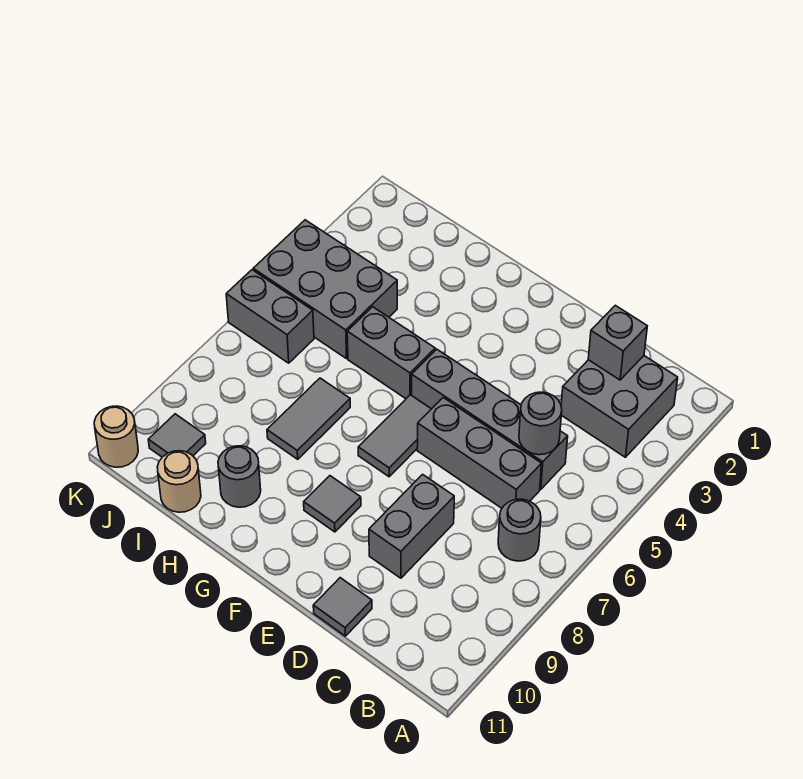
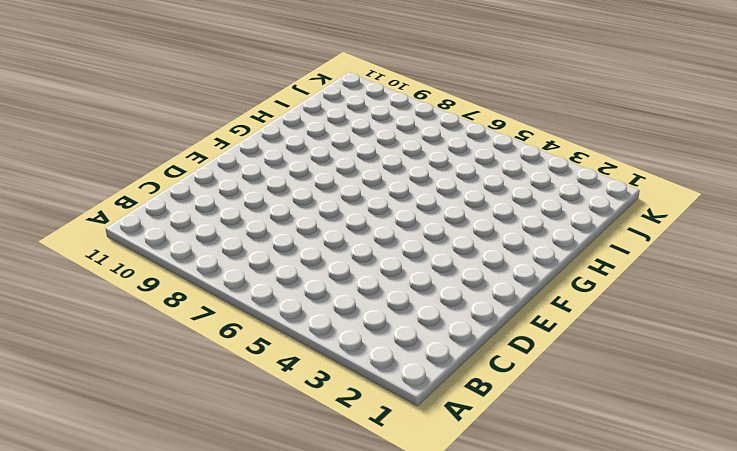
none -> grey 2x2 brick [561,356,678,457]
none -> grey 1x1 round brick [498,499,541,561]
none -> grey 1x4 brick [412,349,568,489]

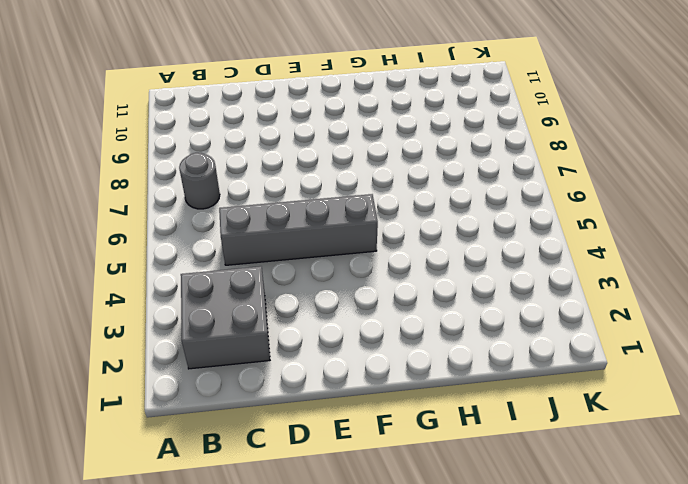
none -> grey 1x3 brick [417,398,542,508]
none -> grey 1x2 brick [369,474,454,578]
none -> grey 1x1 tile [313,578,372,636]

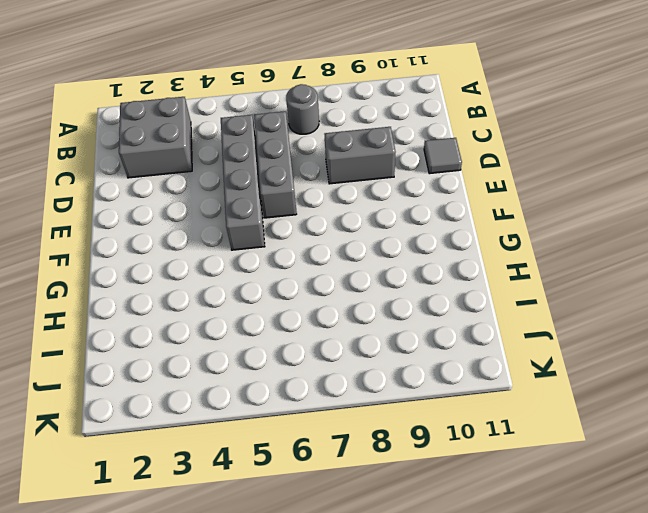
none -> grey 1x2 tile [358,395,431,477]
none -> grey 1x1 tile [304,476,361,532]
none -> grey 1x2 brick [347,307,435,399]

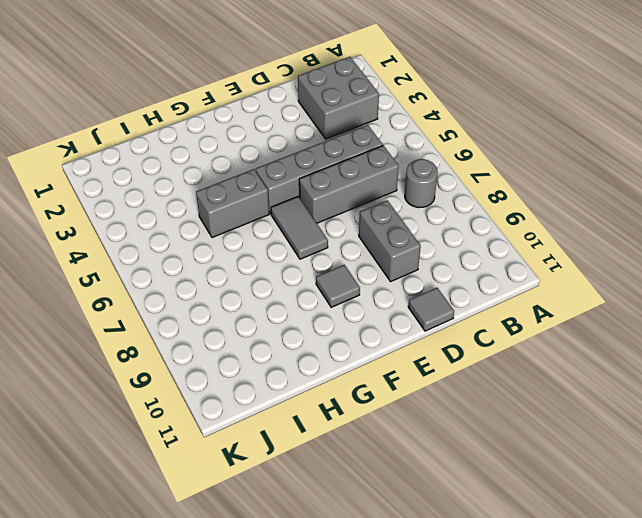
none -> grey 1x2 tile [267,378,350,459]
none -> grey 1x1 round brick [218,446,261,507]
none -> grey 2x3 brick [253,220,397,359]

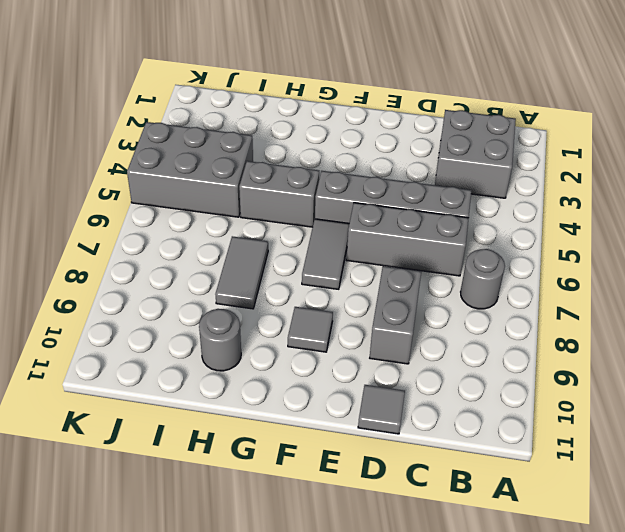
none -> tan 1x1 round brick [157,451,201,512]
none -> grey 1x2 brick [226,270,314,363]
none -> grey 1x1 tile [148,414,206,457]

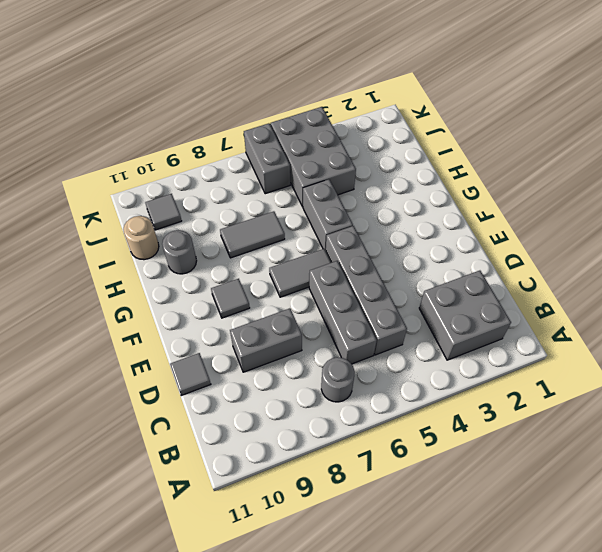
none -> tan 1x1 round brick [94,406,138,467]
none -> grey 1x1 brick [588,305,647,380]
none -> grey 1x1 round brick [519,392,562,455]

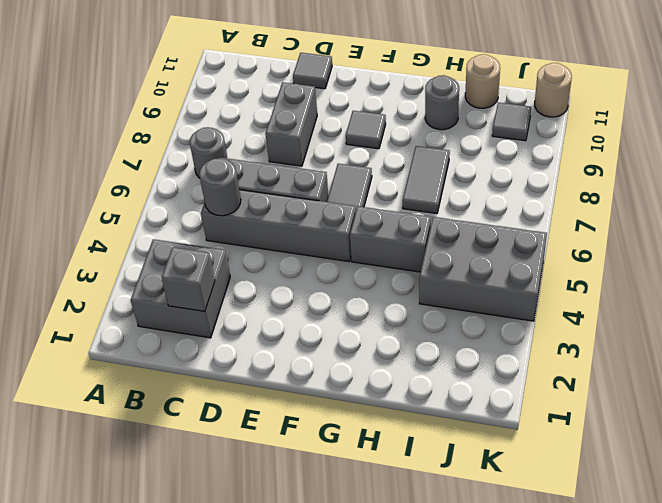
none -> grey 1x2 brick [226,270,314,363]

